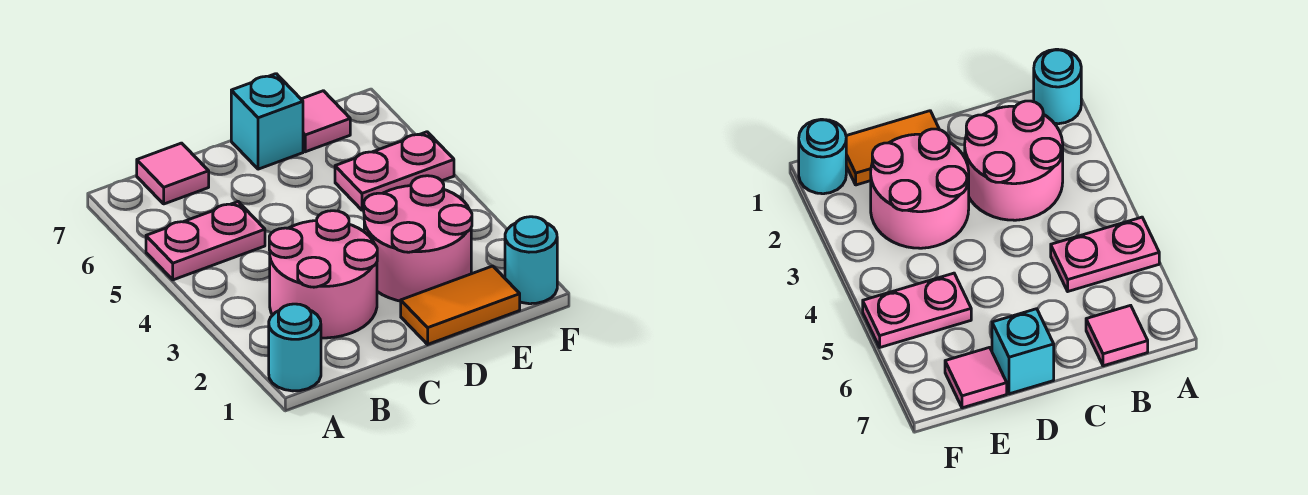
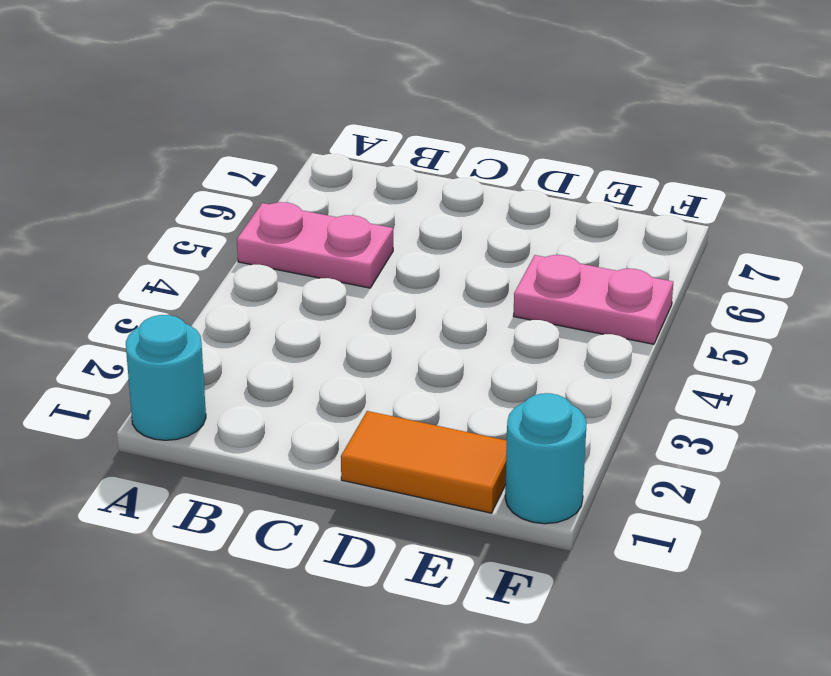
none -> pink 2x2 round brick [269,211,377,338]
none -> pink 1x1 tile [137,143,209,204]

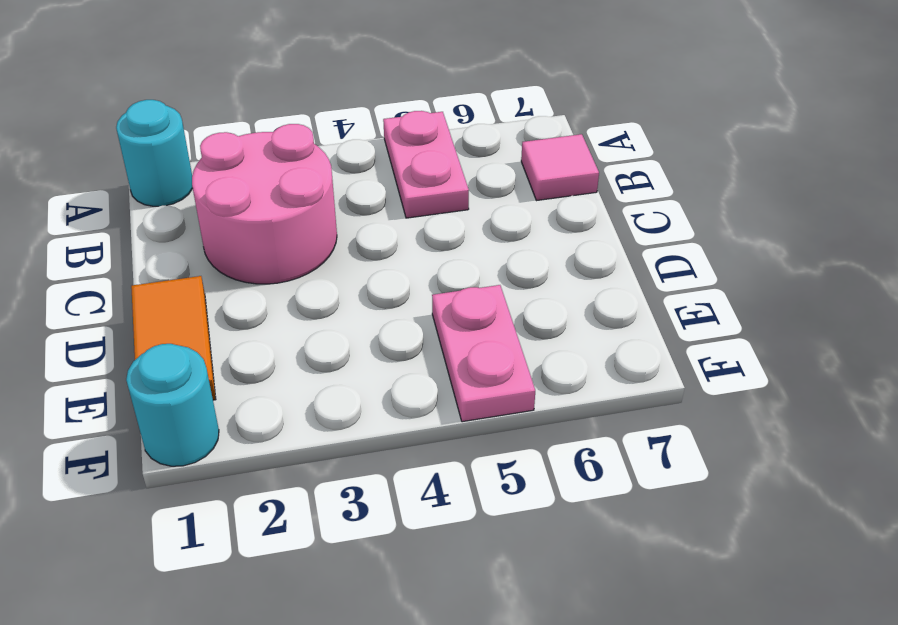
none -> pink 2x2 round brick [364,176,472,301]
none -> cyan 1x1 brick [231,74,303,169]

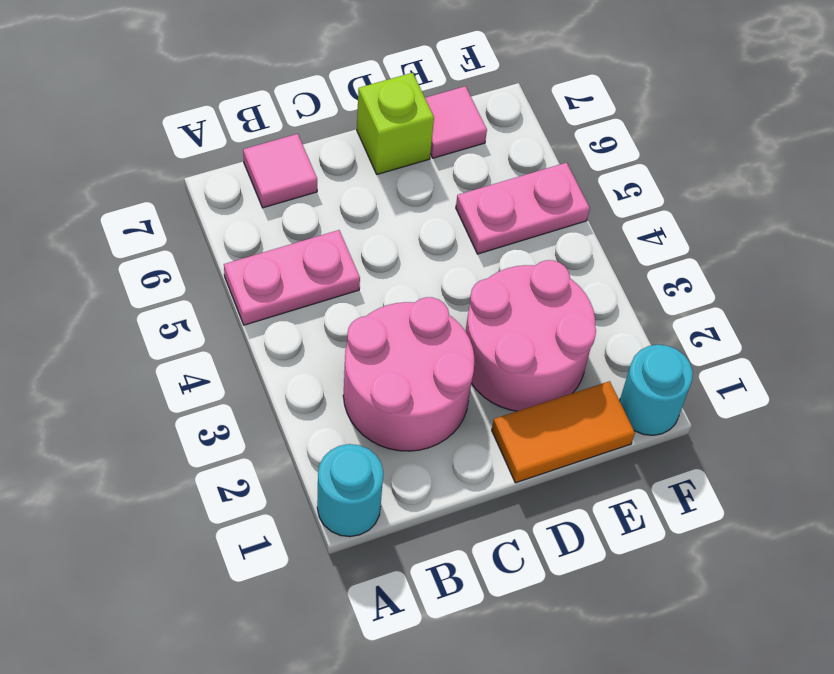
lime 1x1 brick [357,73,434,174] -> cyan 1x1 brick [231,74,303,169]

